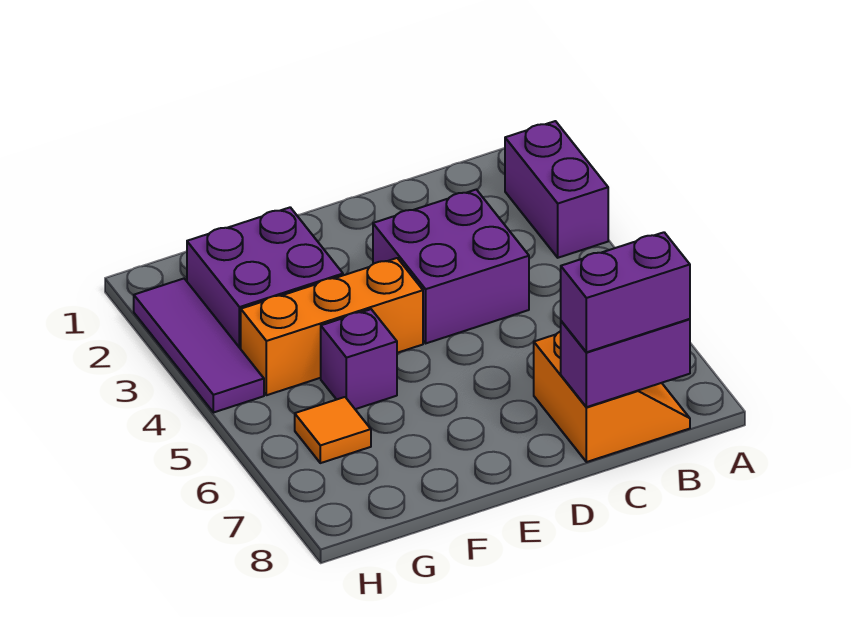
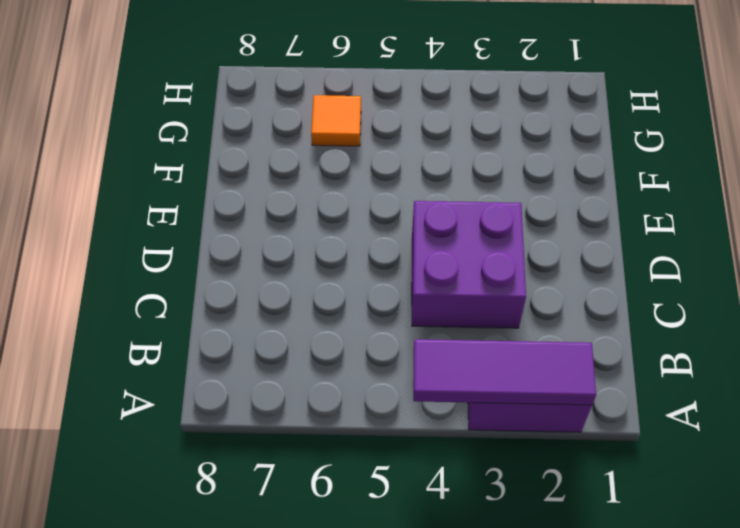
purple 1x3 tile [413,339,596,405] -> purple 1x3 tile moved to [134,279,264,413]
none -> orange 2x2 slope [534,331,690,462]
none -> orange 1x3 brick [241,258,423,395]

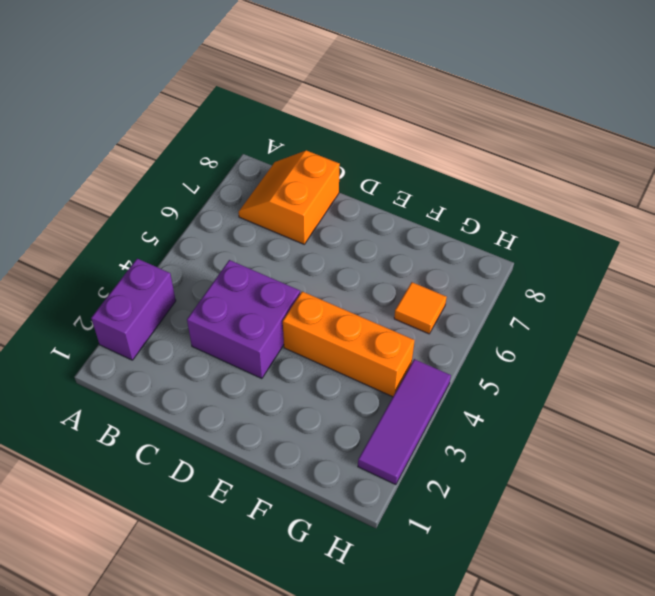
none -> purple 2x2 brick [187,207,343,349]
none -> purple 1x1 brick [321,309,397,409]

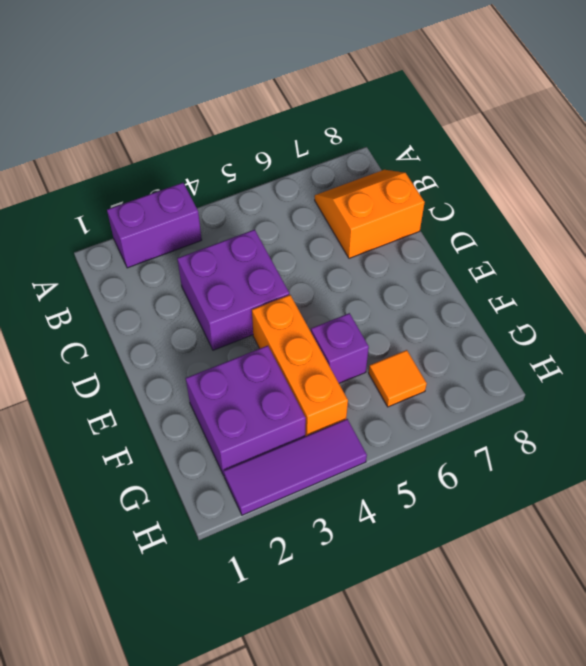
none -> purple 1x2 brick [561,319,690,407]
none -> purple 1x2 brick [561,232,690,352]

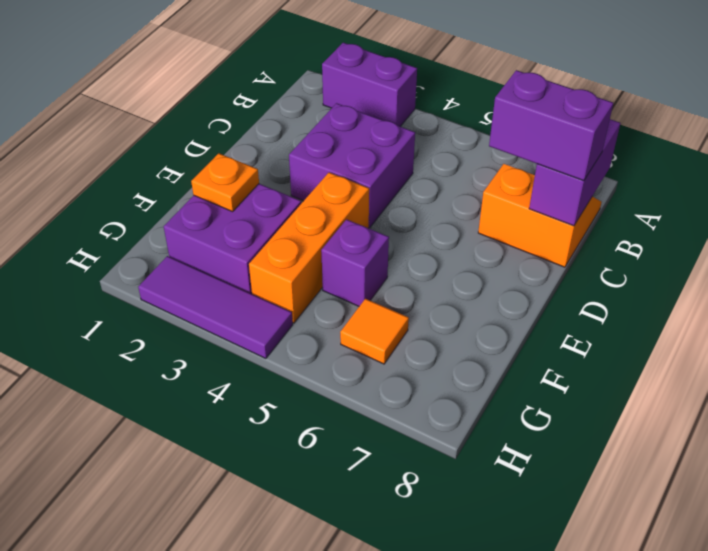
purple 1x2 brick [489,70,613,181] -> purple 1x2 brick turned to [561,232,690,352]
orange 1x1 plate [191,153,259,212] -> none

